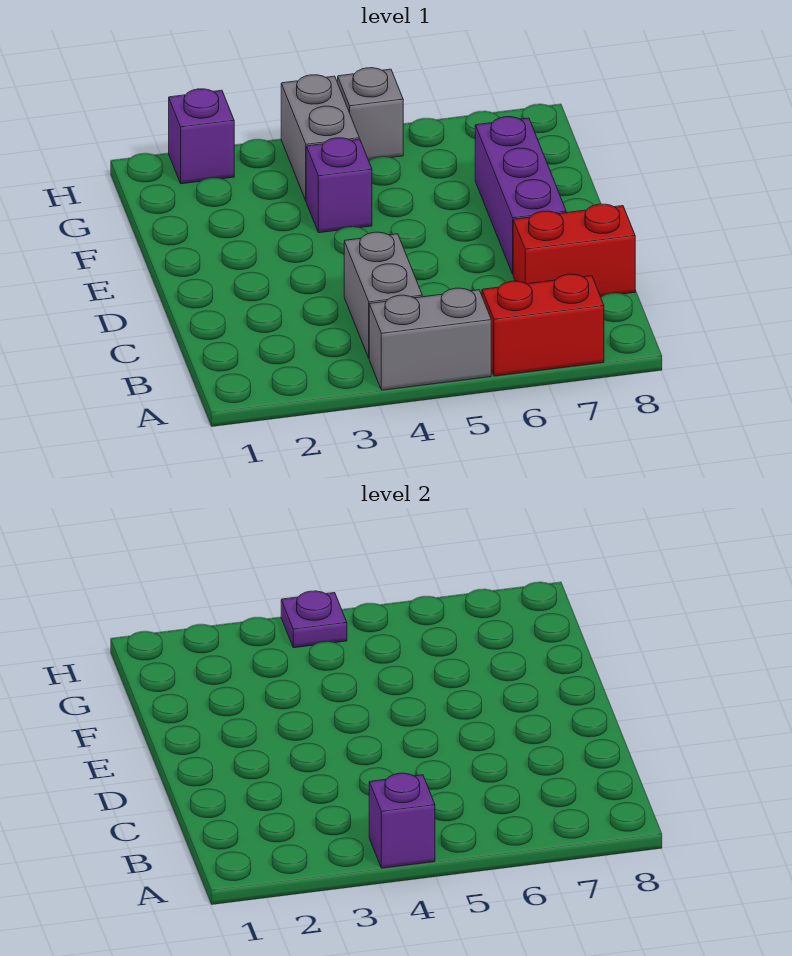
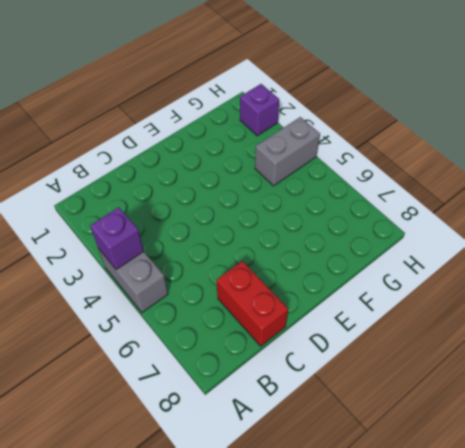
none -> red 1x2 brick [482,274,604,376]
none -> grey 1x2 brick [344,232,422,358]

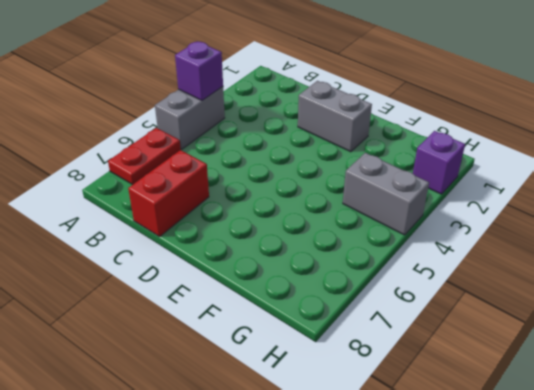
red 1x2 plate [108,128,181,185] -> red 1x2 brick [482,274,604,376]
grey 1x2 brick [298,81,372,152] -> grey 1x2 brick moved to [344,232,422,358]
none -> purple 1x3 brick [475,117,566,274]
none -> purple 1x1 brick [306,138,372,233]

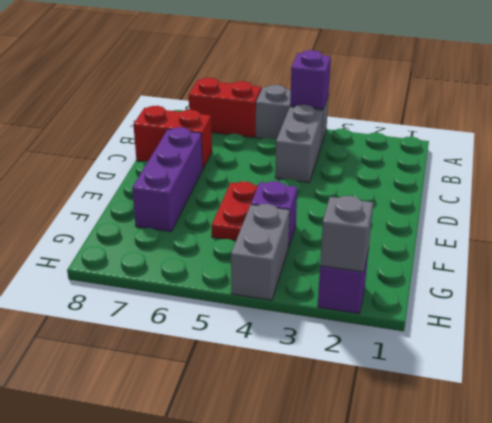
red 1x2 plate [211,182,258,241] -> none
grey 1x1 brick [320,196,373,272] -> grey 1x1 brick moved to [338,68,403,160]
none -> purple 1x1 plate [281,591,347,648]

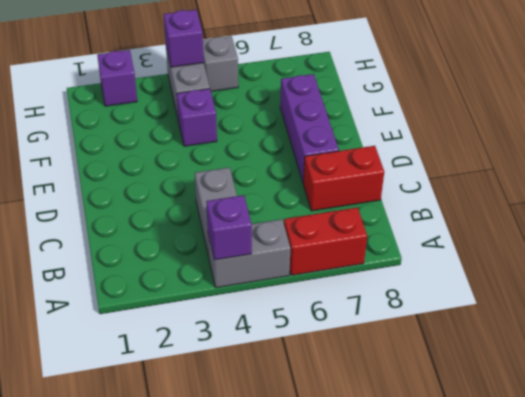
purple 1x1 brick [164,10,204,67] -> purple 1x1 plate [281,591,347,648]

